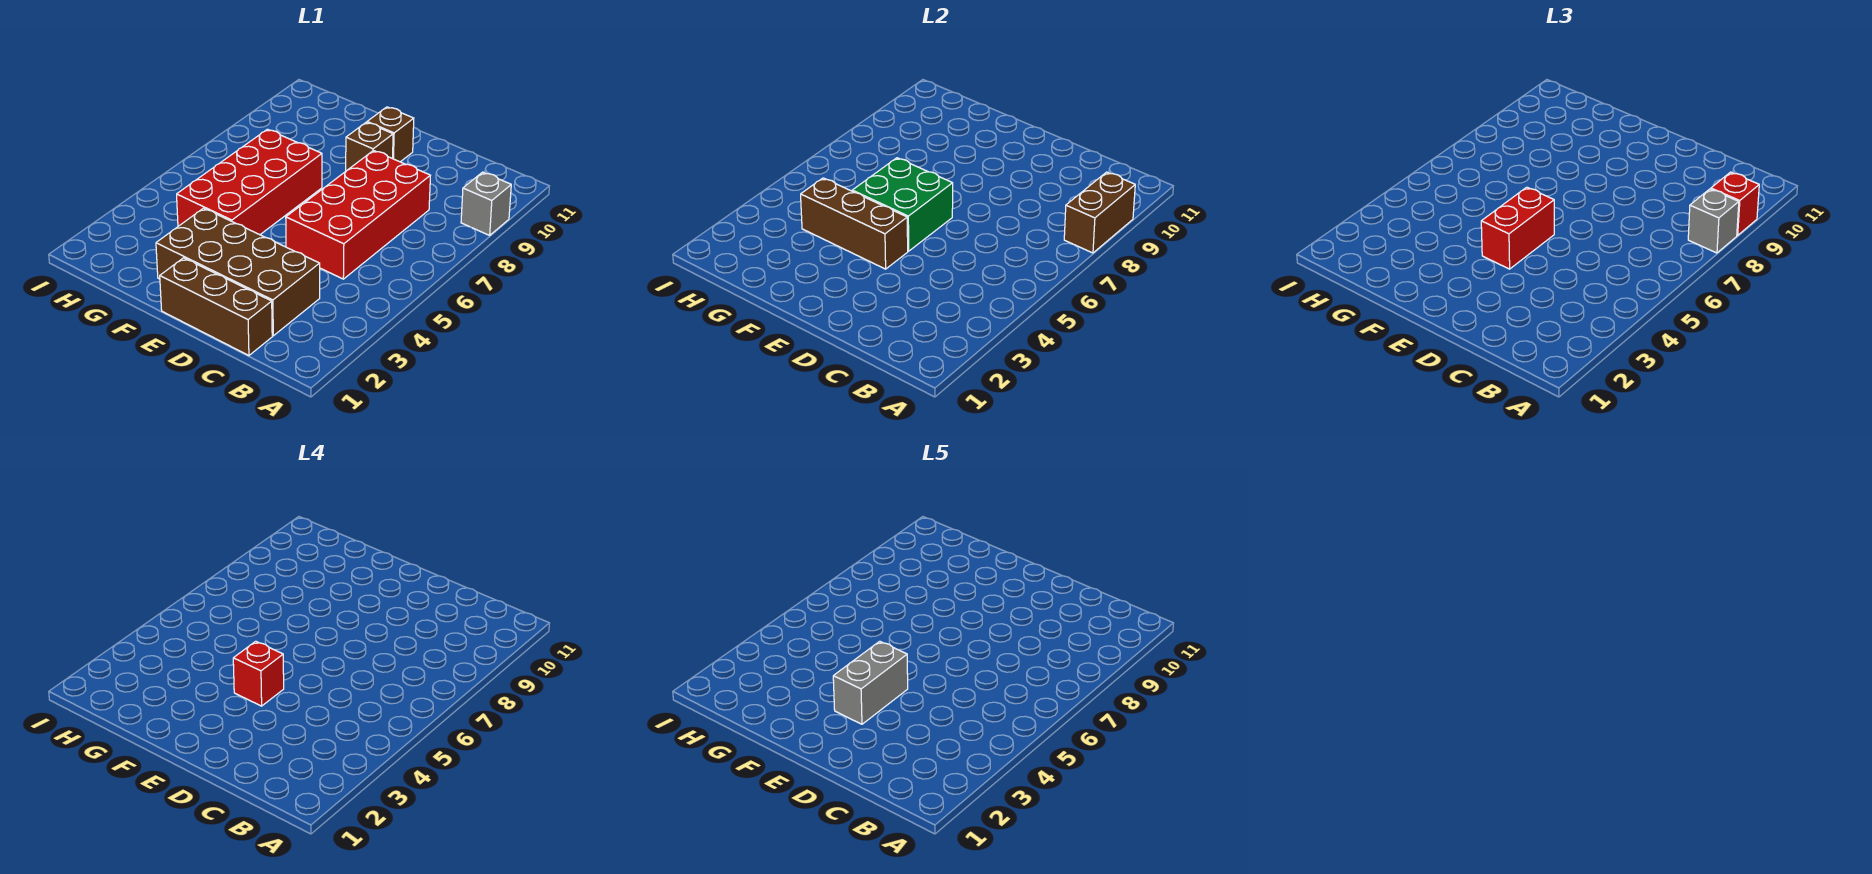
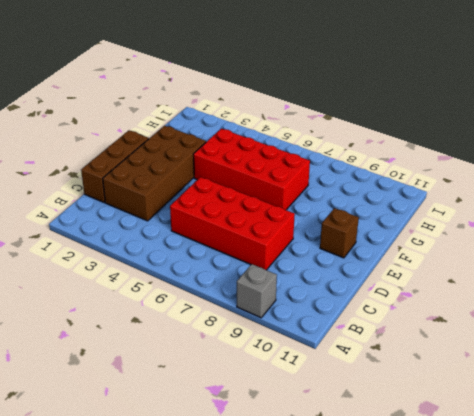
none -> brown 1x1 brick [346,122,393,171]
none -> brown 1x2 brick [1064,172,1135,253]
none -> brown 1x3 brick [801,178,908,269]

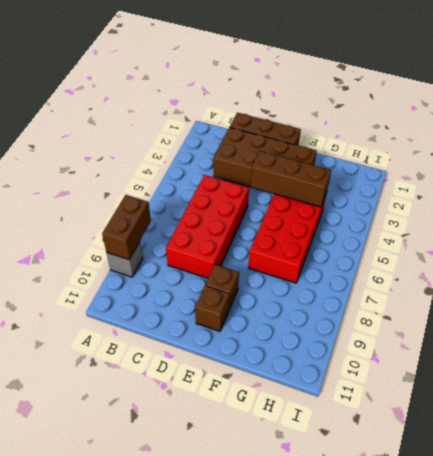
none -> green 2x2 brick [852,158,953,251]
none -> grey 1x1 brick [1688,189,1739,253]
none -> red 1x1 brick [1711,172,1759,235]

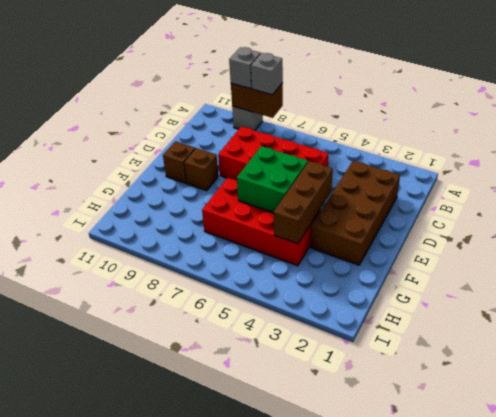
grey 1x1 brick [229,47,261,89] -> red 1x1 brick [1711,172,1759,235]
none -> brown 1x3 brick [160,258,272,356]
none -> red 1x2 brick [1481,187,1554,269]
none -> red 1x1 brick [233,641,284,706]

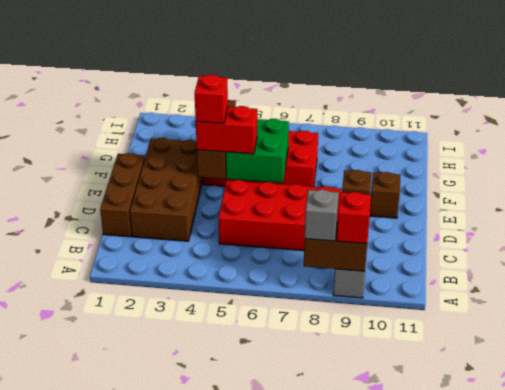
none -> grey 1x2 brick [833,641,908,724]

